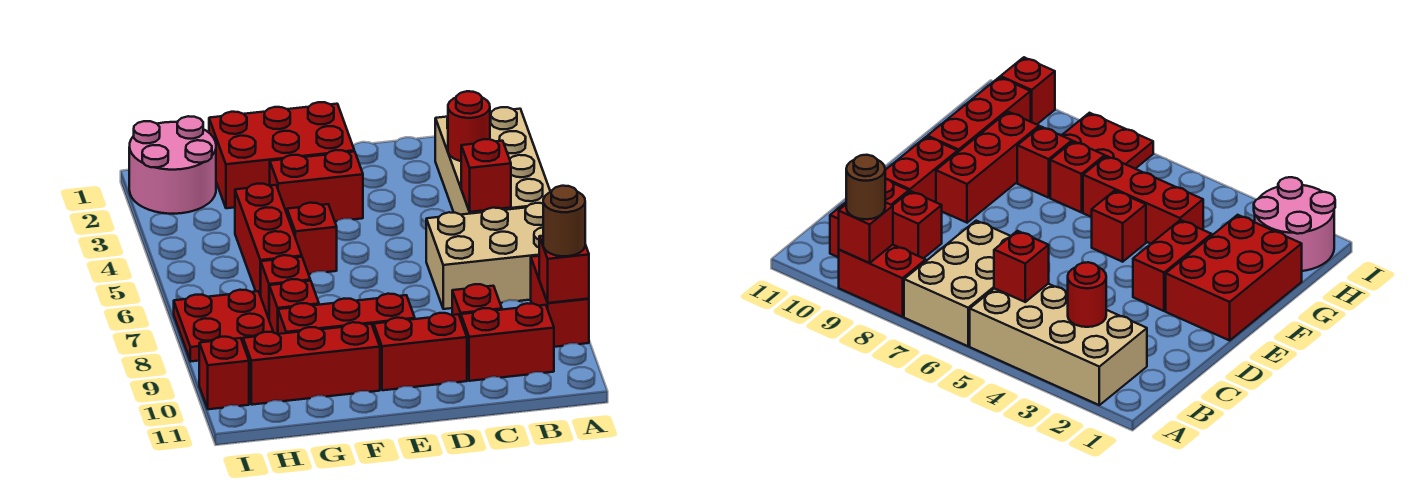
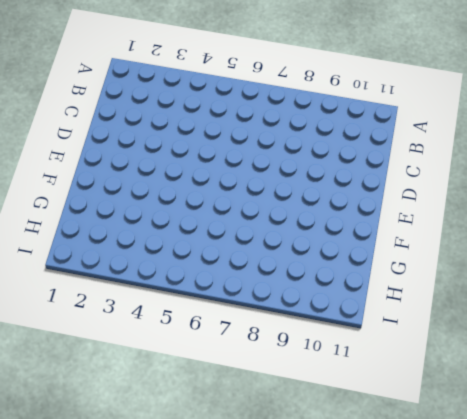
none -> tan 2x4 brick [435,107,550,215]
none -> tan 2x3 brick [426,203,543,309]
none -> red 1x2 brick [531,256,589,347]

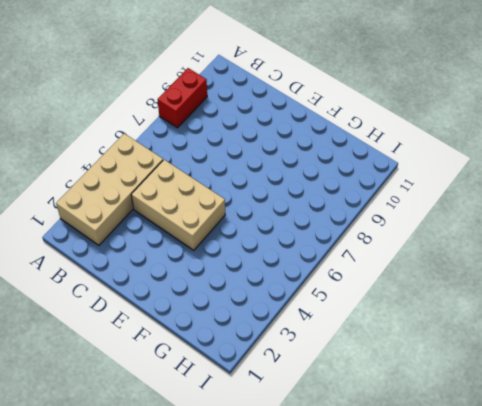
tan 2x3 brick [131,160,225,250] -> tan 2x3 brick moved to [426,203,543,309]
none -> red 1x2 brick [461,303,554,381]
none -> red 1x1 brick [452,284,502,319]
none -> red 1x2 brick [374,313,467,390]

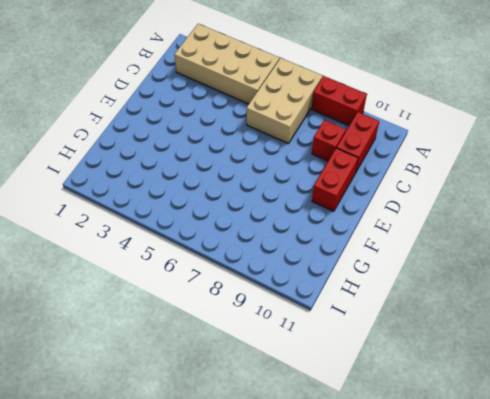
none -> red 2x3 brick [209,102,354,208]
none -> red 1x2 brick [270,150,363,221]
none -> red 1x3 brick [278,294,415,334]

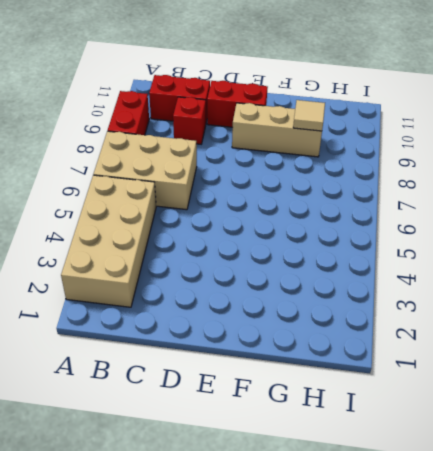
tan 1x3 brick [232,103,322,157] -> red 1x3 brick [278,294,415,334]
tan 1x1 tile [293,100,325,131] -> none
none -> red 2x3 brick [209,102,354,208]
none -> red 1x2 brick [270,150,363,221]
none -> red 1x1 brick [287,203,337,274]

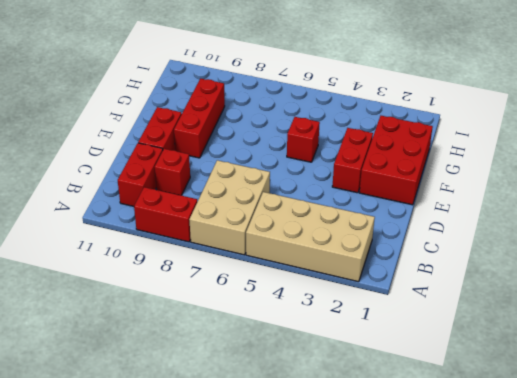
none -> red 1x3 brick [243,322,380,405]
none -> red 1x3 brick [235,184,302,296]
none -> red 1x1 brick [261,255,310,319]

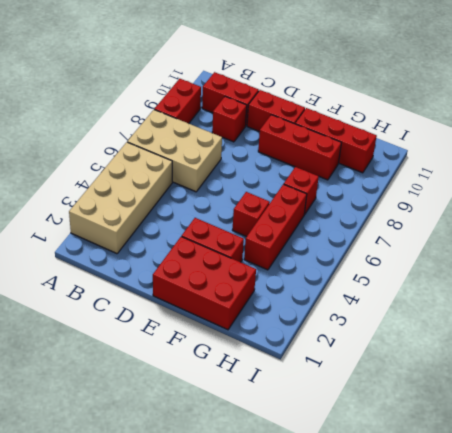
none -> red 1x1 brick [269,279,319,334]
none -> pink 2x2 round brick [129,116,216,214]
none -> red 2x2 plate [174,290,274,361]

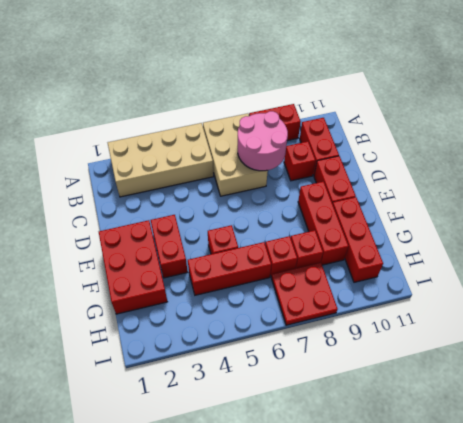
pink 2x2 round brick [238,111,288,171] -> pink 2x2 round brick moved to [129,116,216,214]
none -> red 1x1 brick [199,337,249,409]
none -> red 1x1 brick [539,236,589,303]
none -> red 1x1 round brick [448,91,490,161]

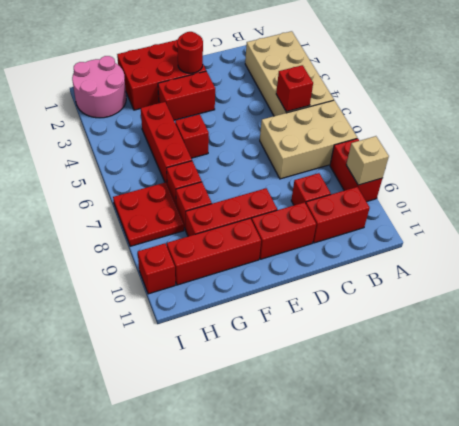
tan 1x1 brick [346,136,389,185] -> red 1x1 brick [539,236,589,303]
red 1x1 round brick [177,32,203,73] -> red 1x1 round brick moved to [448,91,490,161]
none -> brown 1x1 round brick [543,186,585,256]

